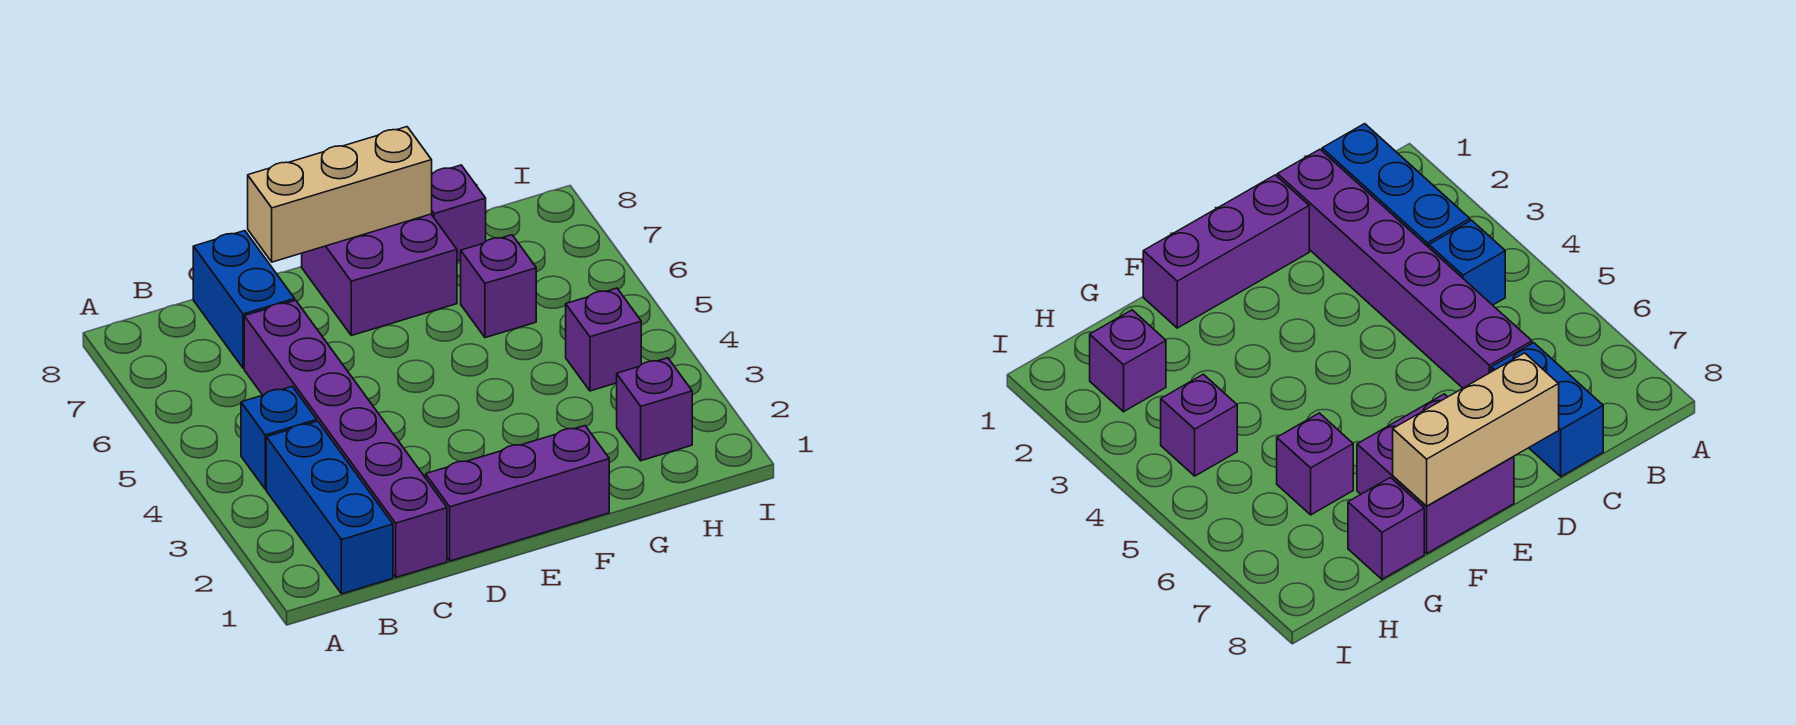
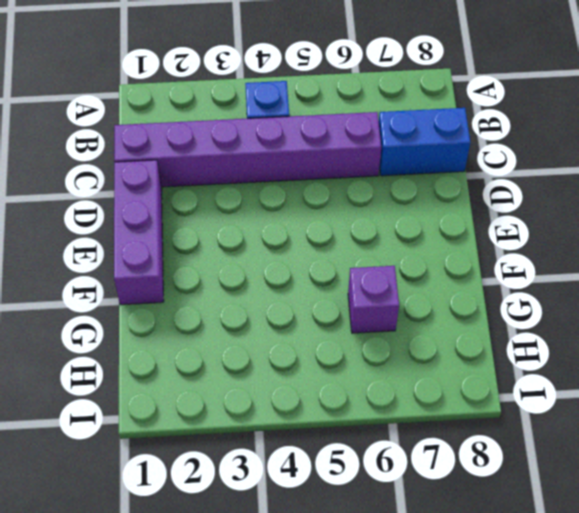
none -> blue 1x3 brick [266,421,393,594]
none -> purple 2x2 brick [302,214,457,336]

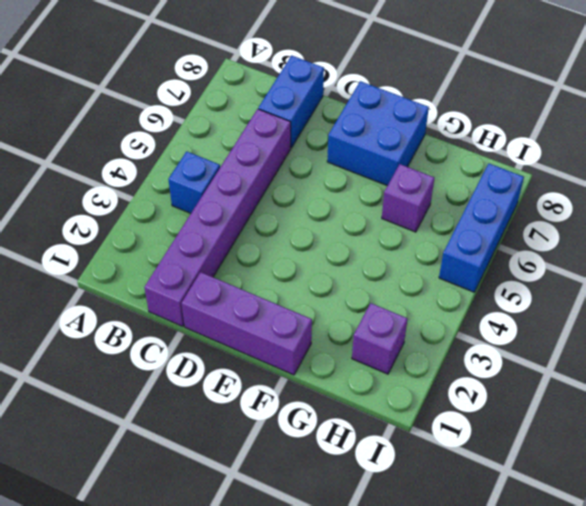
blue 2x2 brick [327,81,429,186] -> purple 2x2 brick [302,214,457,336]
blue 1x3 brick [439,164,524,292] -> blue 1x3 brick moved to [266,421,393,594]
none -> purple 1x1 brick [431,165,486,261]
none -> purple 1x1 brick [566,288,641,391]

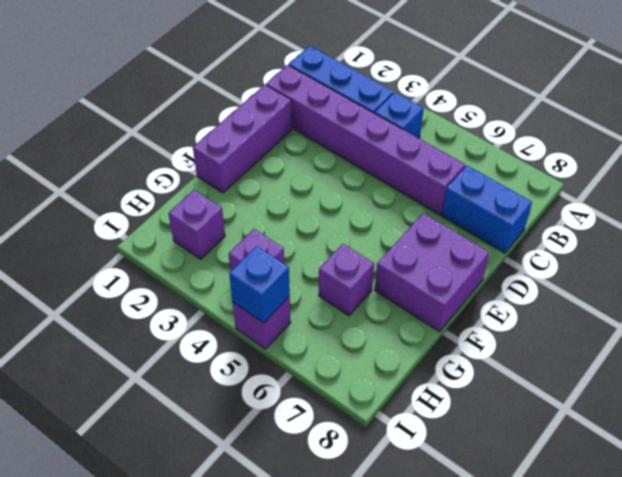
purple 1x1 brick [233,297,291,349] -> purple 1x1 brick moved to [431,165,486,261]
blue 1x1 brick [229,246,290,323] -> none
none -> tan 1x3 brick [248,127,432,262]

